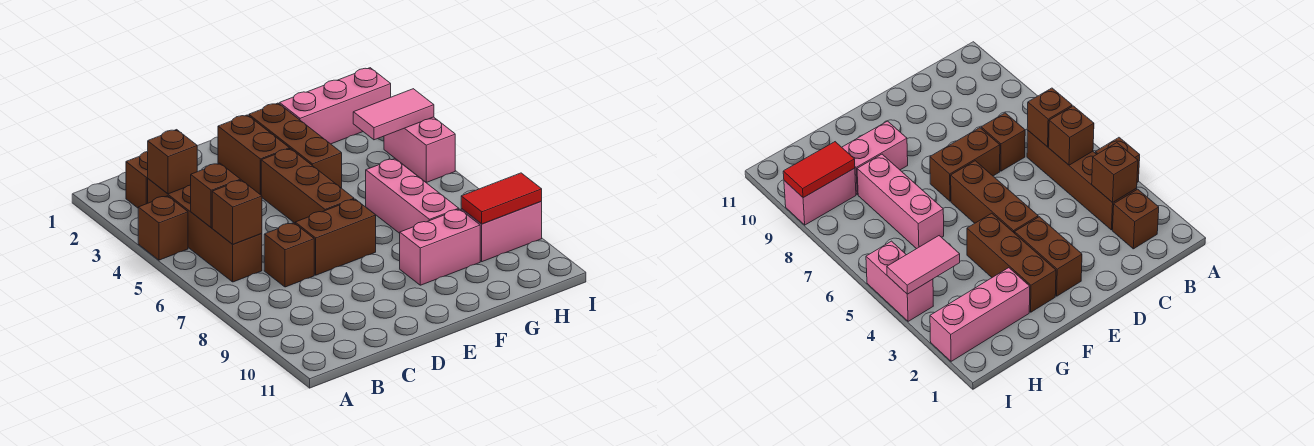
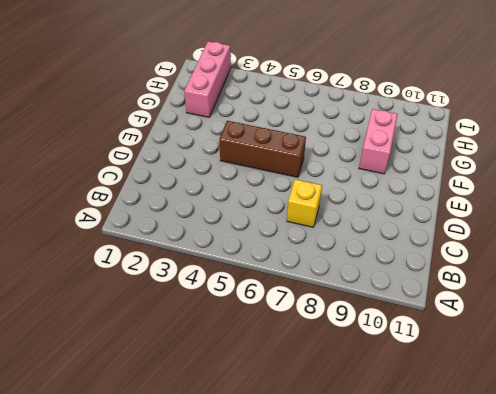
yellow 1x1 brick [287,179,322,227] -> brown 1x1 brick [264,223,314,287]
none -> brown 1x1 brick [138,196,188,260]
none -> brown 1x1 brick [126,152,148,208]
none -> brown 1x4 brick [148,179,262,282]

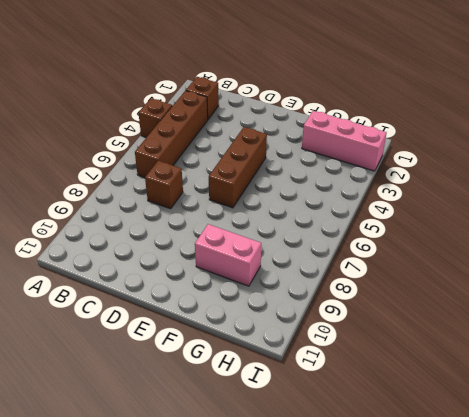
none -> brown 1x2 brick [295,199,376,275]
none -> brown 1x2 brick [218,115,289,195]
none -> brown 1x3 brick [249,103,342,188]

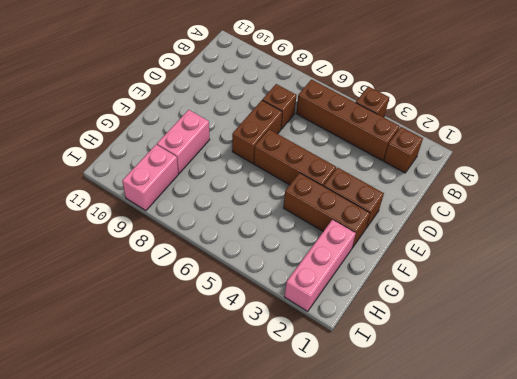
none -> pink 1x3 brick [366,159,459,233]
none -> pink 1x2 brick [384,117,455,183]
none -> brown 1x1 brick [148,130,197,194]

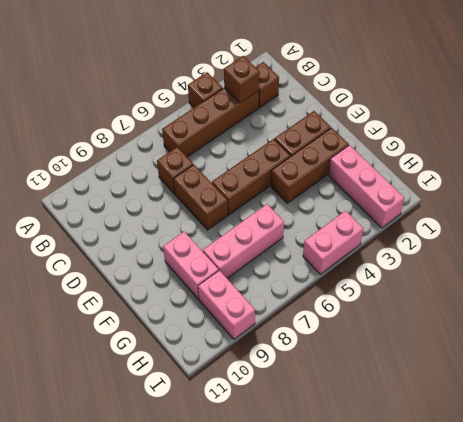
none -> brown 1x1 brick [191,163,240,228]
none -> brown 1x1 brick [212,180,262,244]
none -> pink 1x2 tile [353,89,434,140]

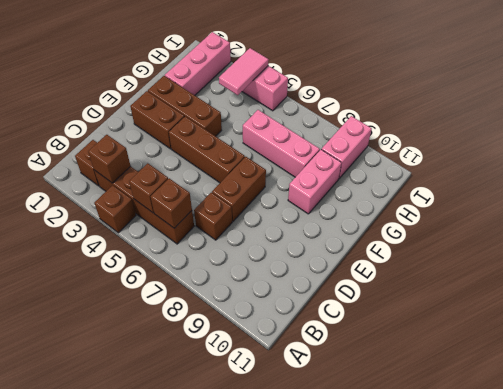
none -> red 1x2 tile [461,173,542,224]

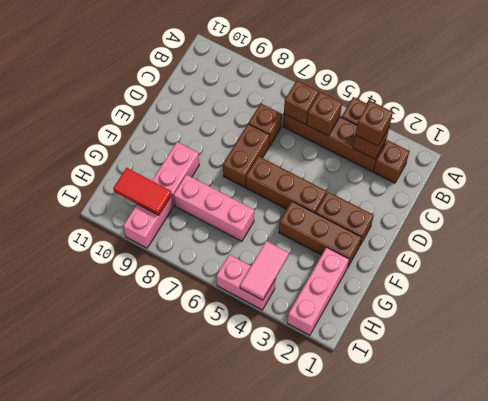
brown 1x1 brick [355,101,393,146] -> none
red 1x2 tile [113,168,172,215] -> red 1x2 tile turned to [461,173,542,224]

